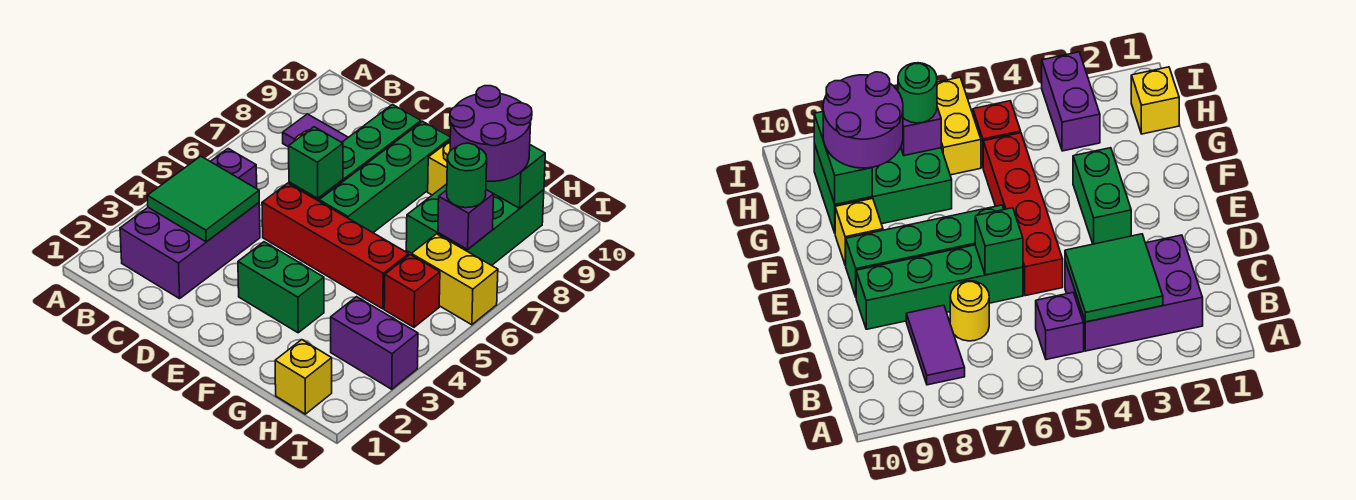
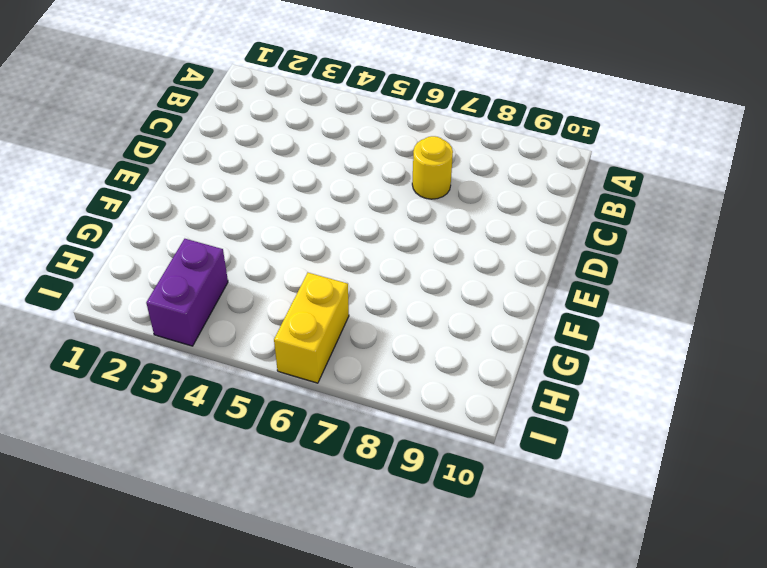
none -> purple 2x3 brick [120,203,260,299]
none -> purple 1x1 brick [210,149,257,189]
none -> purple 1x2 tile [283,114,348,147]

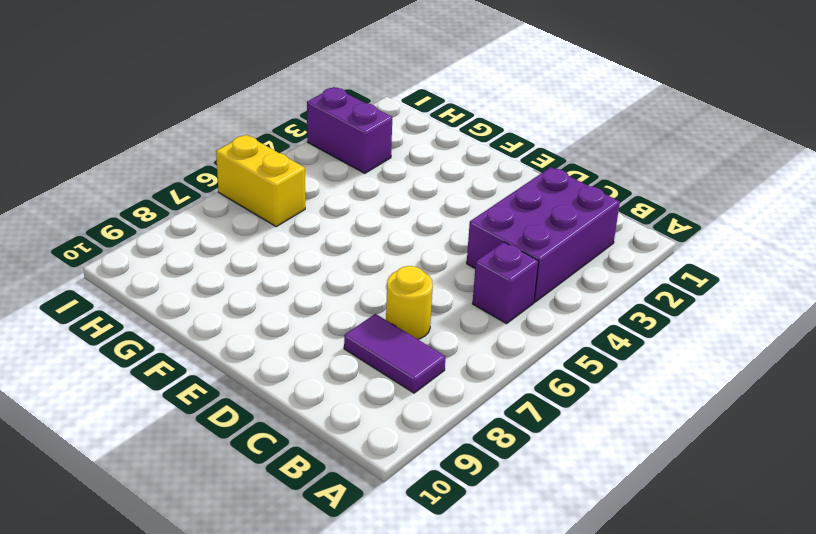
none -> red 1x4 brick [262,183,409,309]
none -> green 1x4 brick [289,105,421,201]
none -> green 1x2 brick [238,242,324,333]

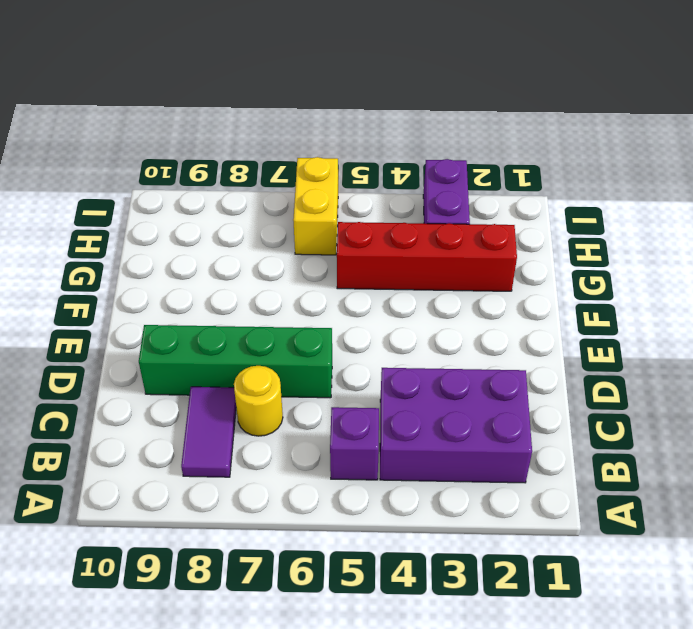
red 1x4 brick [337,222,517,291] -> red 1x4 brick turned to [262,183,409,309]
none -> green 1x2 brick [238,242,324,333]
none -> green 1x4 brick [319,121,450,233]
none -> yellow 1x1 brick [428,141,450,195]

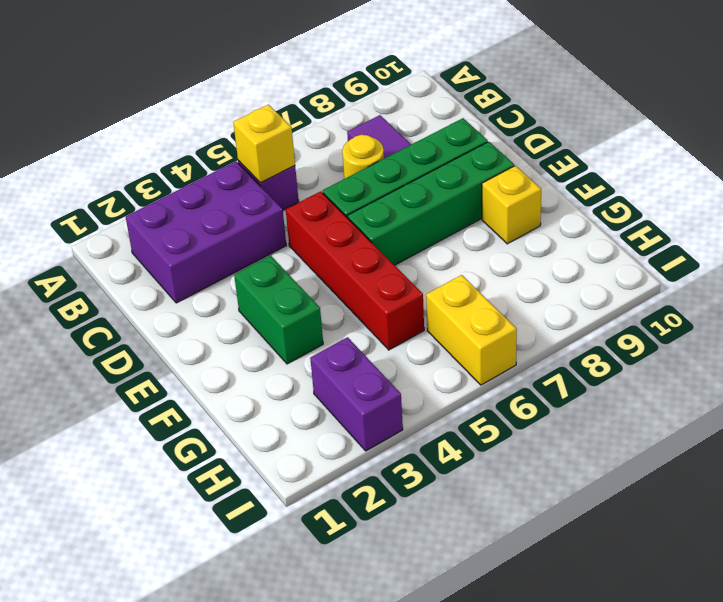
yellow 1x1 brick [233,105,295,183] -> yellow 1x1 brick moved to [275,340,332,414]
none -> green 2x3 brick [406,184,544,265]
none -> red 1x1 brick [384,255,440,327]
none -> green 2x2 tile [147,156,259,242]

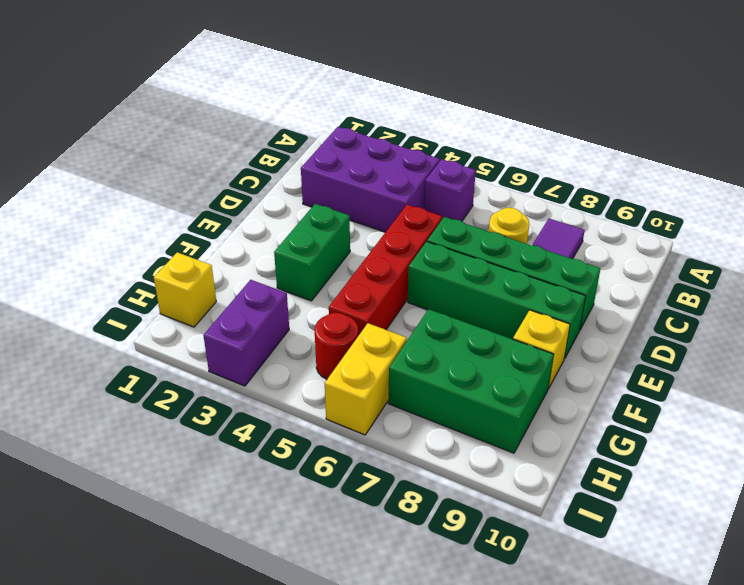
red 1x1 round brick [315,312,358,379] -> red 1x1 brick [384,255,440,327]
none -> green 2x2 tile [147,156,259,242]
none -> green 1x1 brick [289,127,343,198]
none -> green 1x2 brick [486,145,545,208]

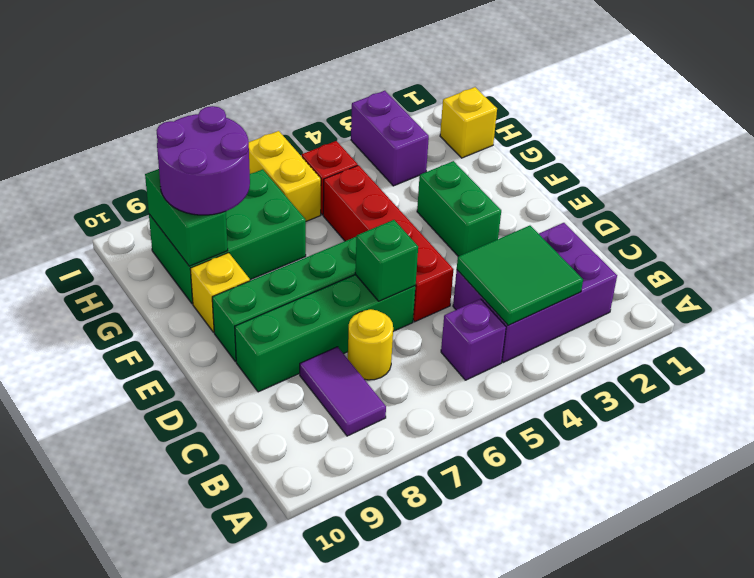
none -> purple 1x1 brick [438,190,494,249]
none -> green 1x1 round brick [447,143,487,208]

